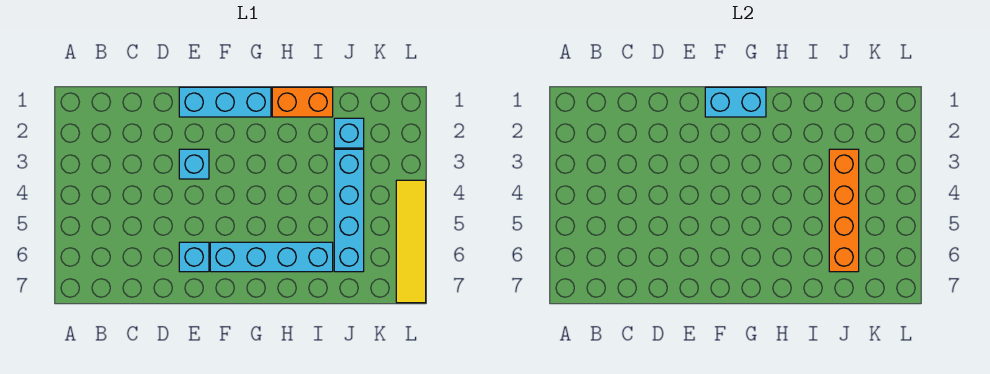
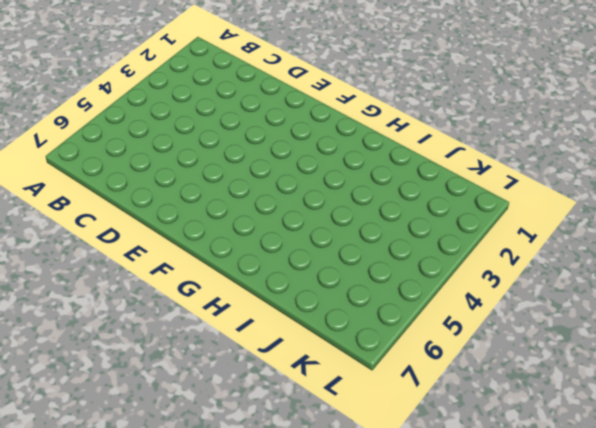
none -> cyan 1x3 brick [179,87,271,117]
none -> cyan 1x1 brick [179,149,209,179]

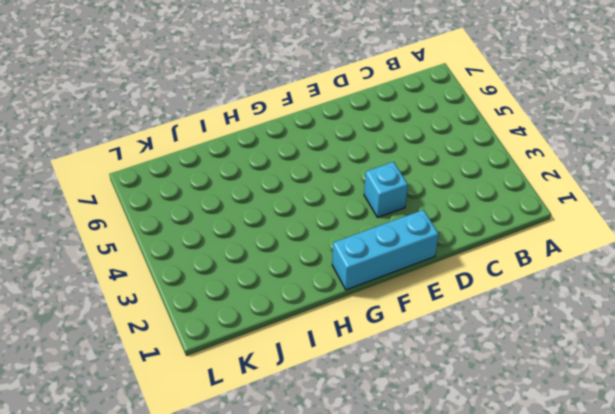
none -> cyan 1x1 brick [179,242,209,272]
none -> cyan 1x4 brick [210,242,333,272]

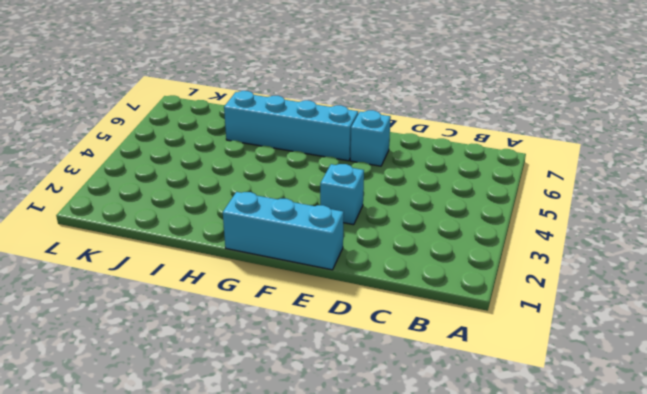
none -> orange 1x2 brick [272,87,333,117]
none -> cyan 1x1 brick [334,118,364,148]

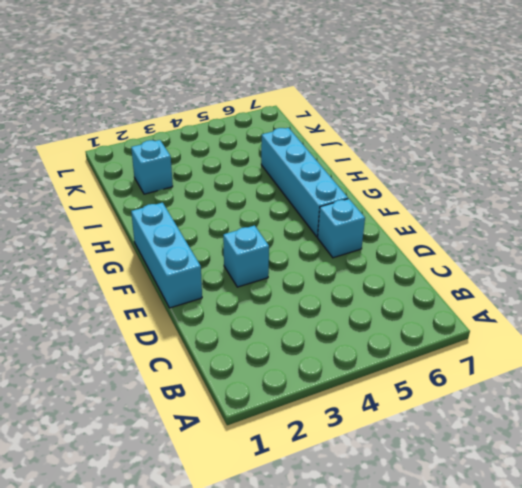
none -> orange 1x2 brick [272,87,333,117]
none -> cyan 1x4 brick [334,149,364,272]

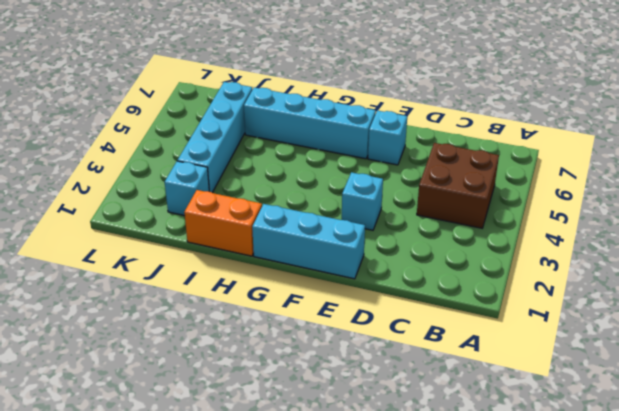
brown 2x2 brick [417,143,499,228] -> none
none -> yellow 1x4 tile [396,180,426,303]
none -> cyan 1x2 brick [705,87,766,117]

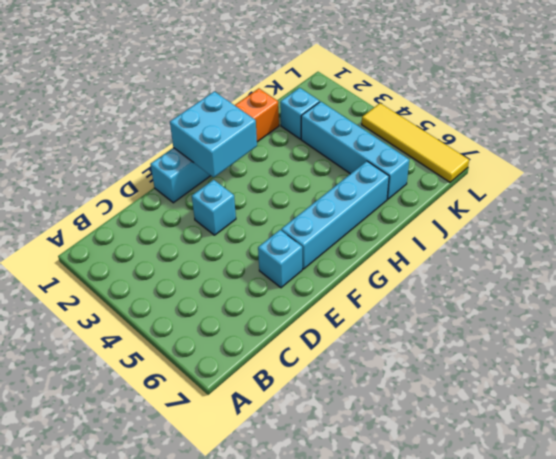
cyan 2x2 brick [170,91,257,177] -> cyan 1x2 brick [705,87,766,117]
none -> orange 1x4 brick [829,149,859,272]

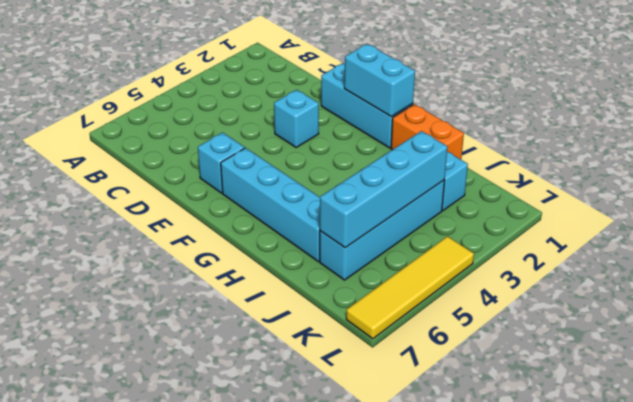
cyan 1x4 brick [320,131,447,248] -> orange 1x4 brick [829,149,859,272]

